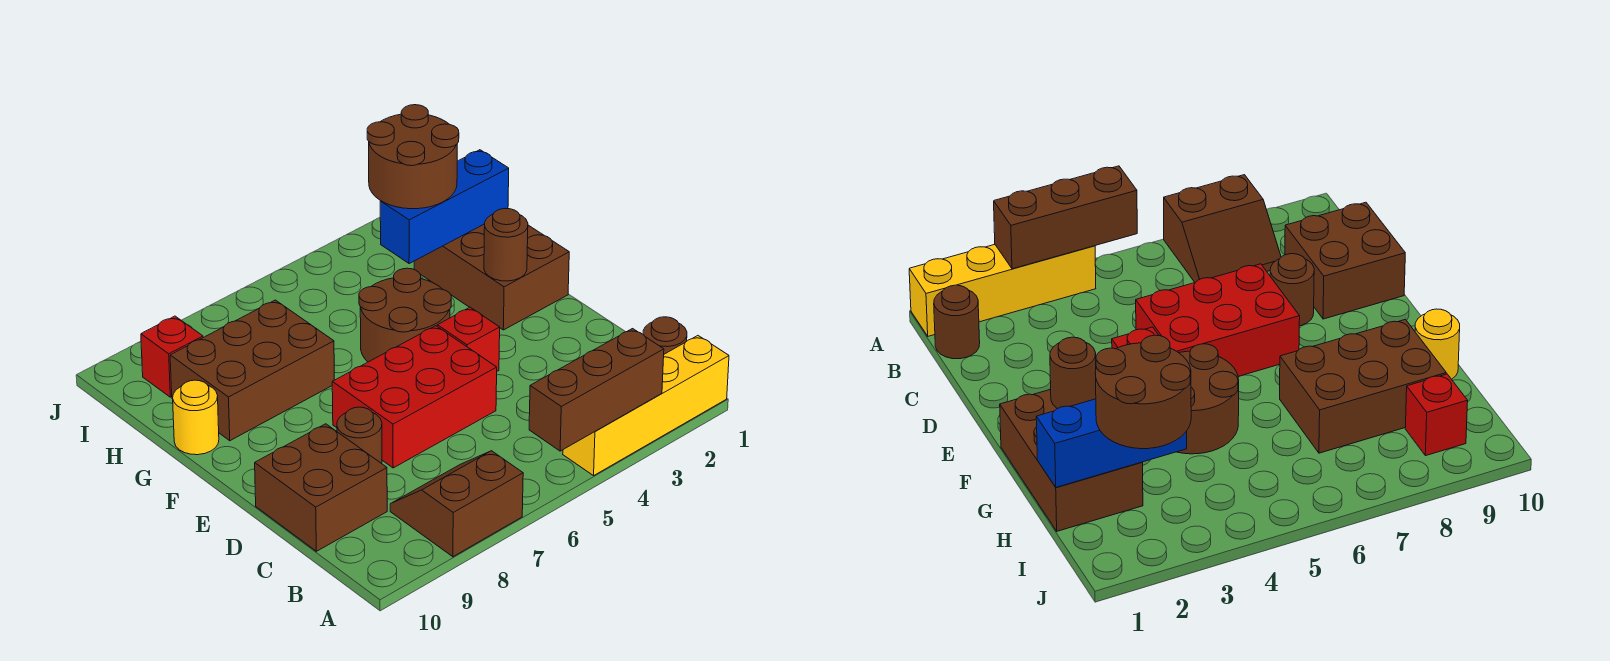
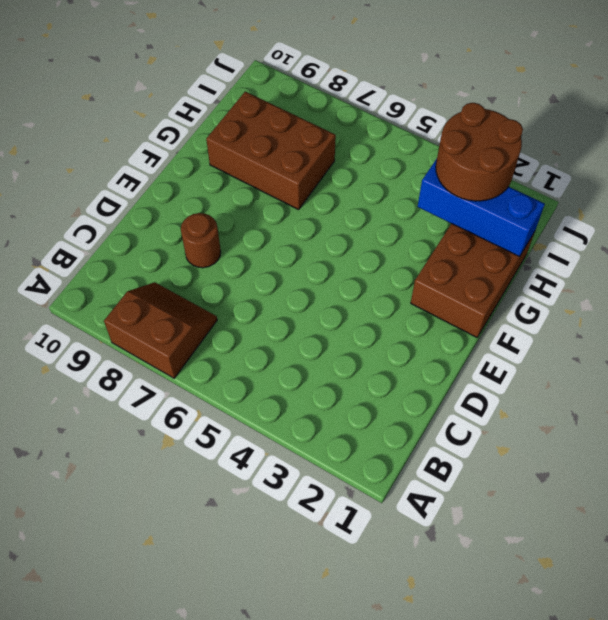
none -> yellow 1x4 brick [563,336,729,476]
none -> brown 1x1 round brick [643,317,687,354]
none -> brown 2x2 brick [255,424,387,551]

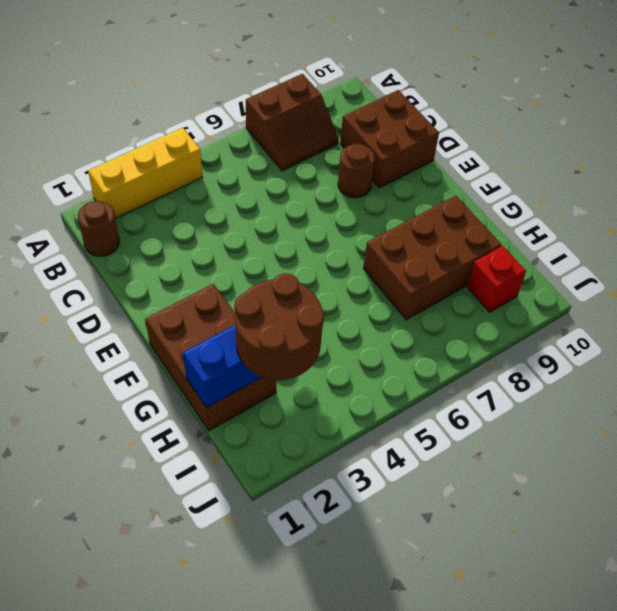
yellow 1x3 brick [88,128,202,218] -> yellow 1x4 brick [563,336,729,476]
none -> red 2x3 brick [332,326,497,468]
none -> red 1x1 brick [437,307,500,371]
none -> brown 2x2 round brick [359,268,451,362]

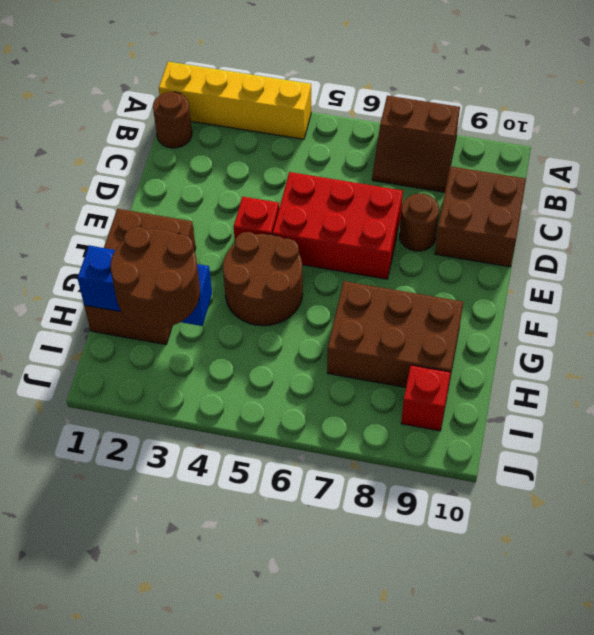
none -> yellow 1x1 round brick [173,380,219,455]
none -> brown 1x3 brick [529,329,664,451]
none -> brown 1x1 round brick [484,209,528,281]

